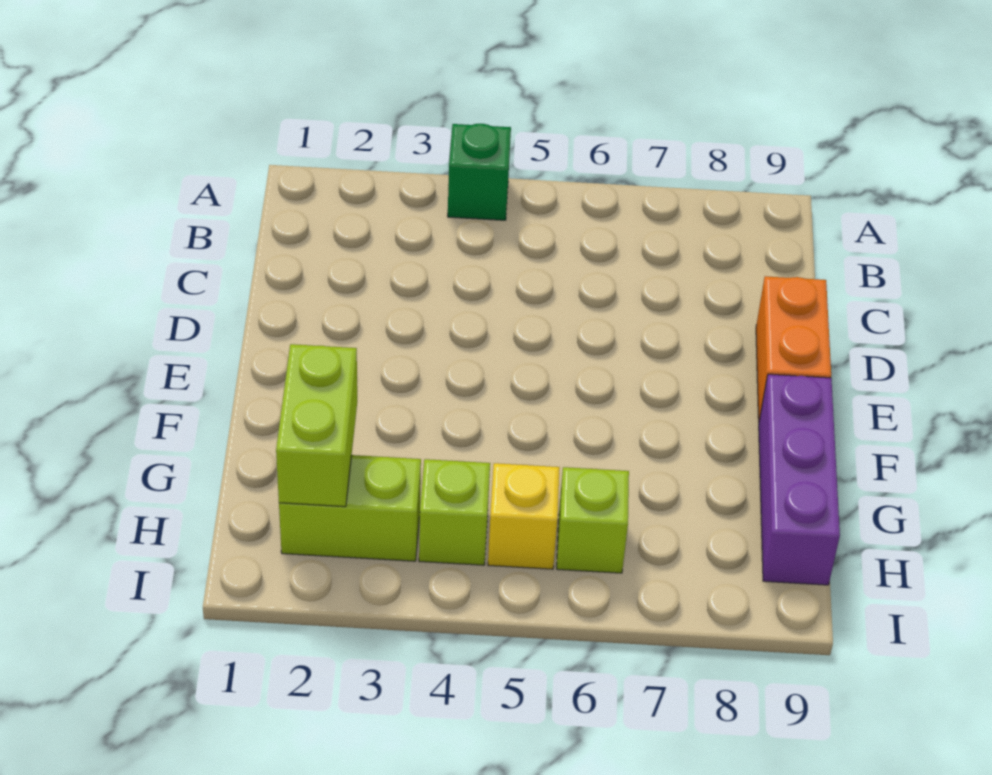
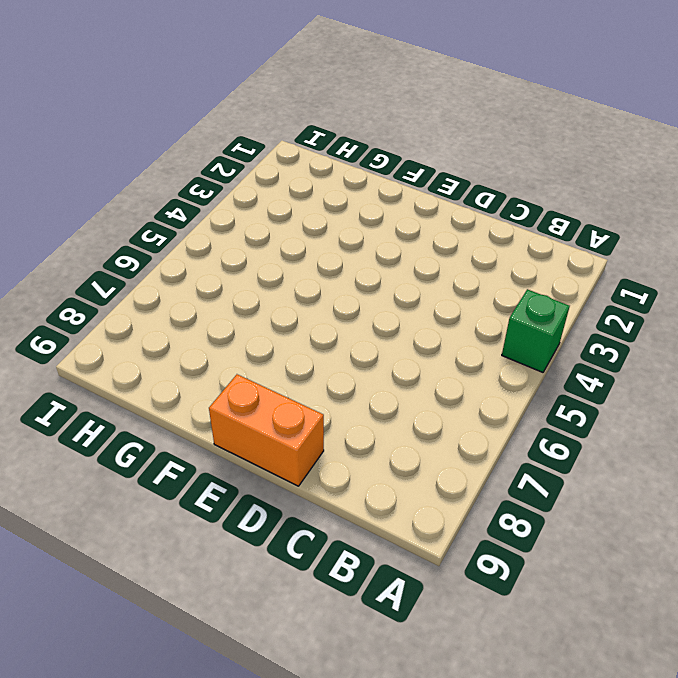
none -> purple 1x3 brick [759,374,840,585]
none -> lime 1x2 brick [279,455,421,561]

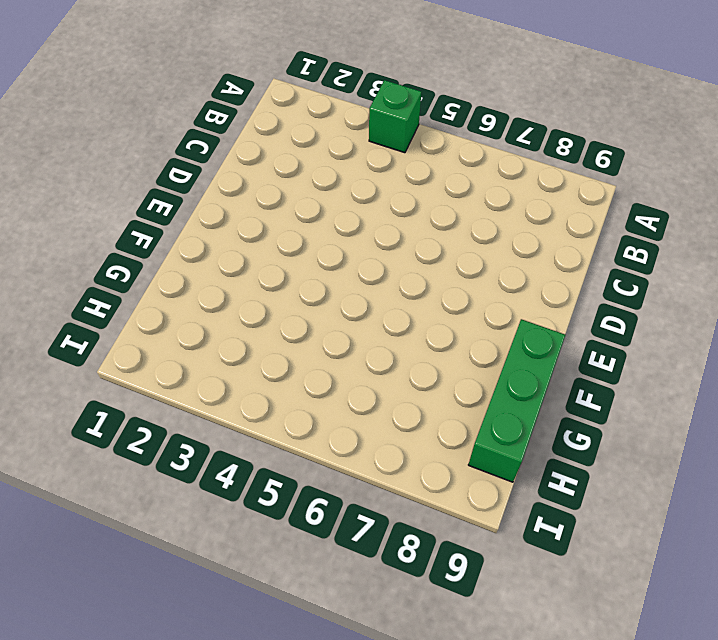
green 1x3 brick [468,319,565,482] -> purple 1x3 brick [759,374,840,585]
none -> orange 1x2 brick [756,276,831,420]
none -> lime 1x2 brick [279,455,421,561]

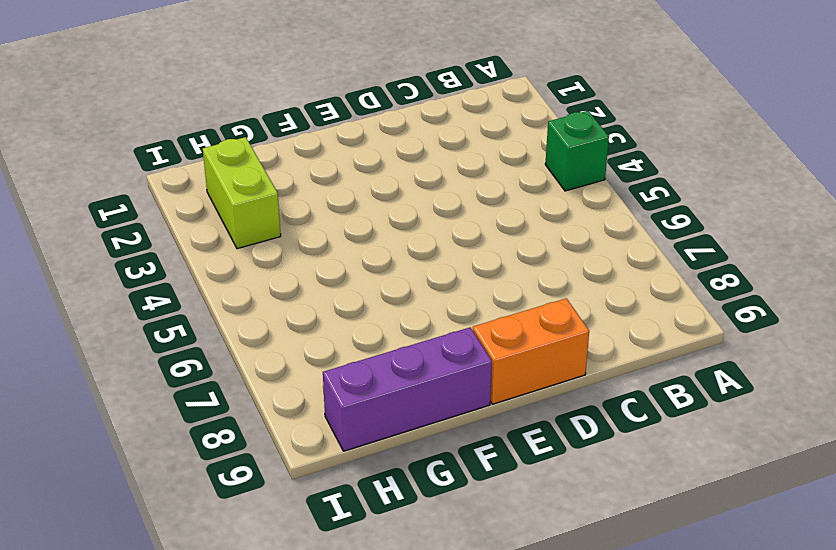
none -> lime 1x1 brick [419,459,490,565]
none -> yellow 1x1 brick [488,463,560,569]

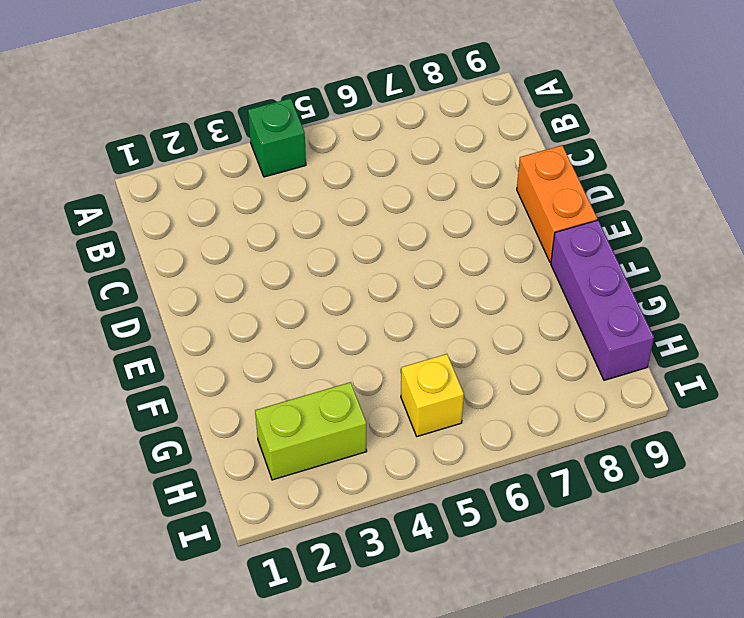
none -> lime 1x1 brick [419,459,490,565]
none -> lime 1x1 brick [557,467,629,573]

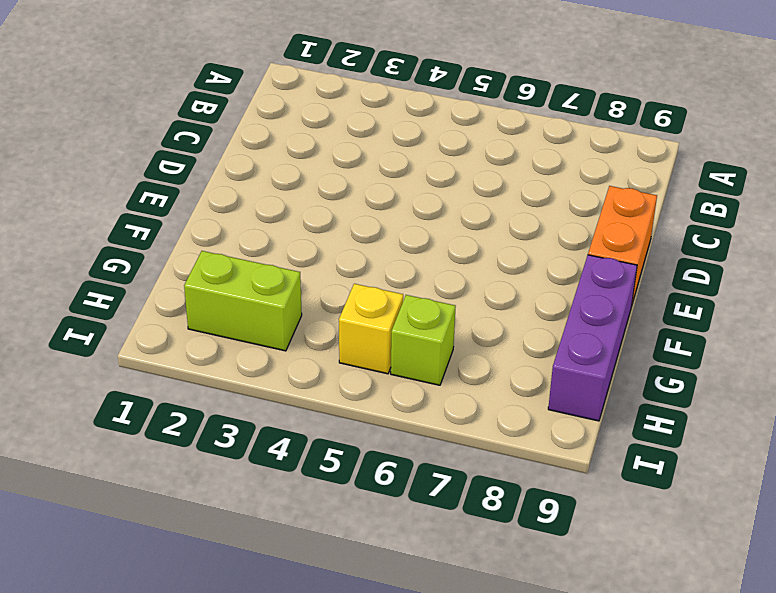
none -> green 1x1 brick [448,124,511,220]
none -> lime 1x1 brick [419,459,490,565]

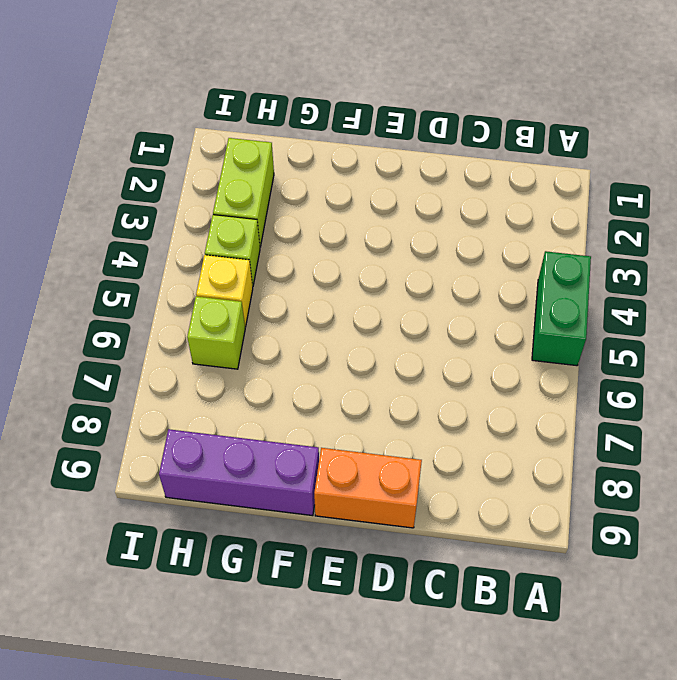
green 1x2 brick [532,251,591,366] -> green 1x1 brick [448,124,511,220]
none -> lime 1x2 brick [276,344,357,507]

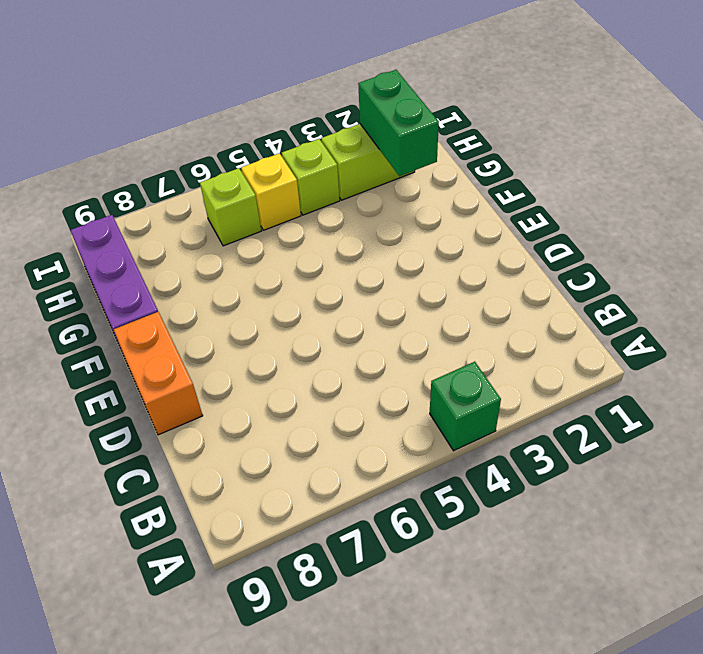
green 1x2 brick [358,70,439,176] -> lime 1x2 brick [276,344,357,507]

